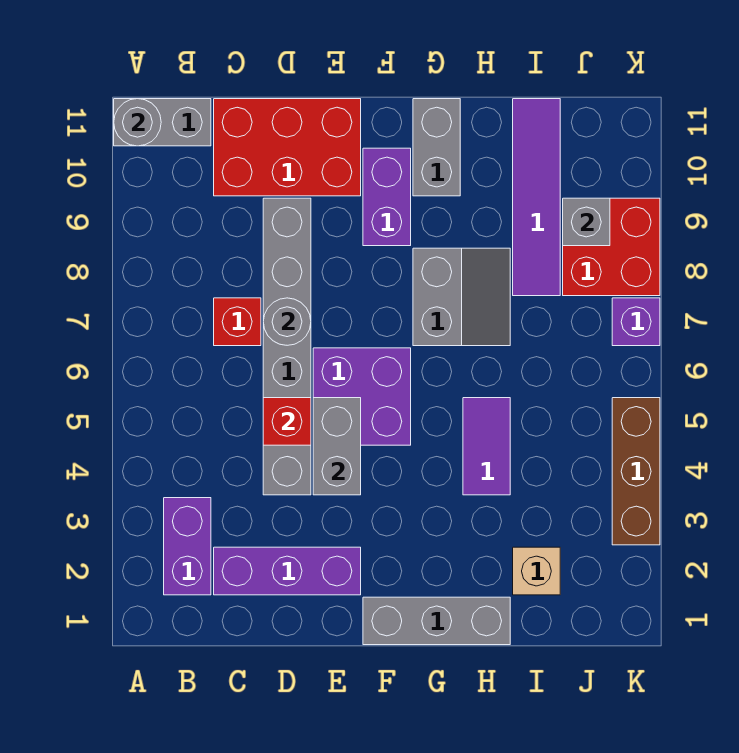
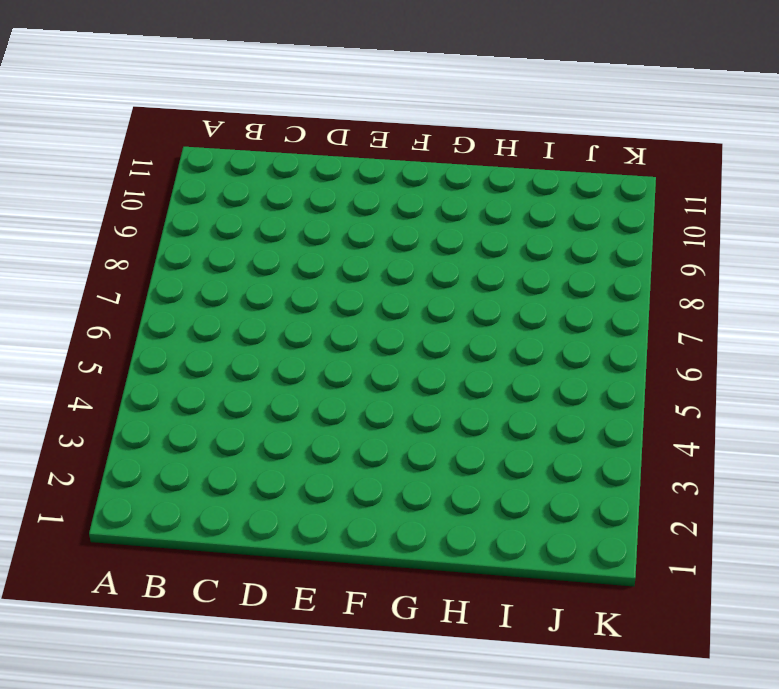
none -> grey 1x2 brick [114,99,211,146]
none -> purple 1x2 brick [164,498,211,595]
none -> purple 1x3 brick [214,547,361,595]

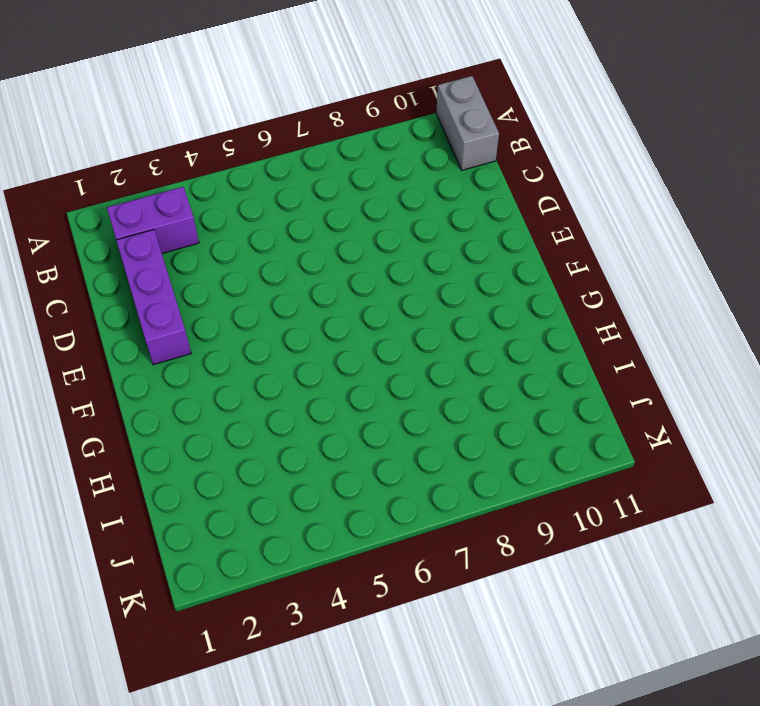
none -> red 1x1 brick [214,298,261,346]
none -> red 2x3 brick [214,99,361,196]
none -> grey 1x6 brick [263,198,311,495]

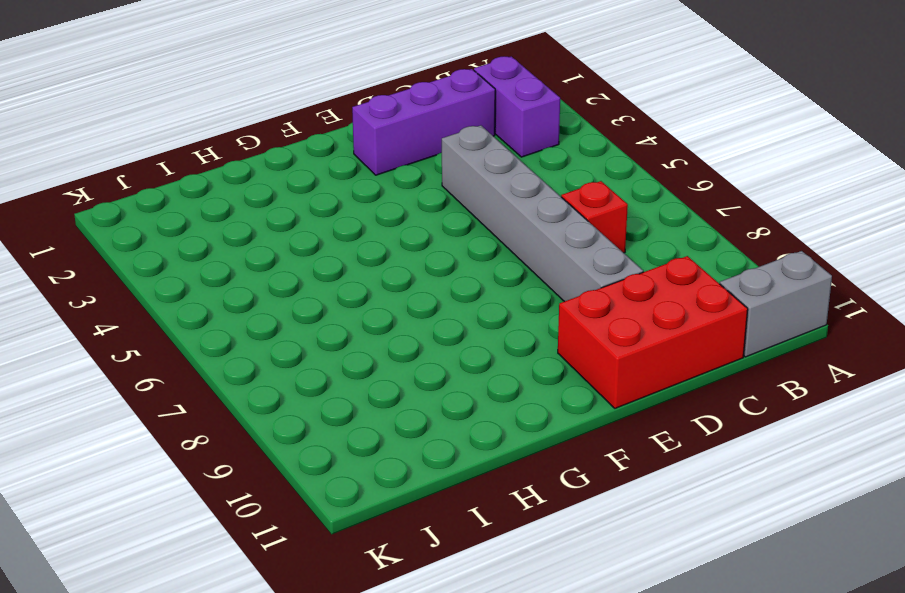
none -> purple 2x2 brick [313,348,411,445]
none -> grey 1x3 brick [363,597,510,645]
none -> purple 1x2 brick [363,148,411,246]

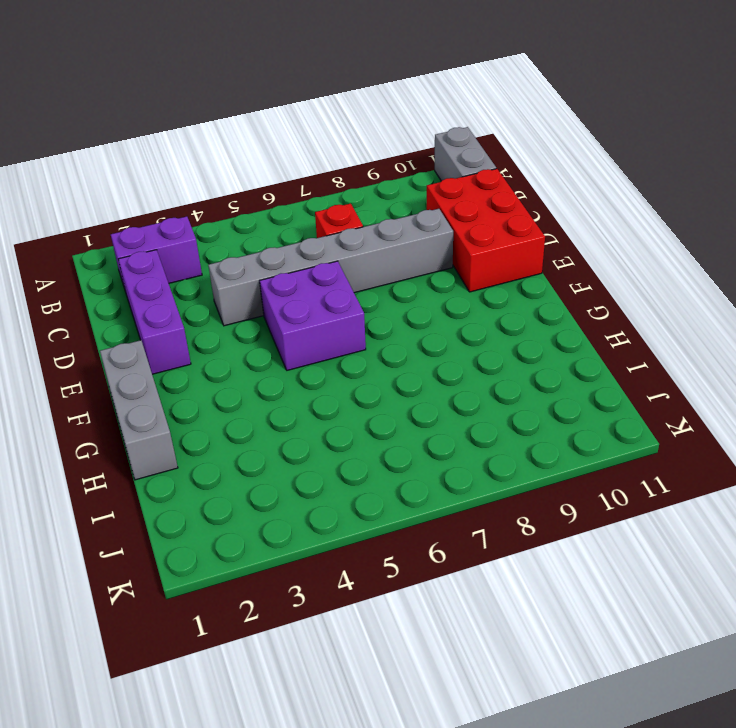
none -> purple 1x2 brick [363,148,411,246]
none -> grey 2x2 slope [413,248,510,346]
none -> grey 1x2 brick [413,99,460,196]

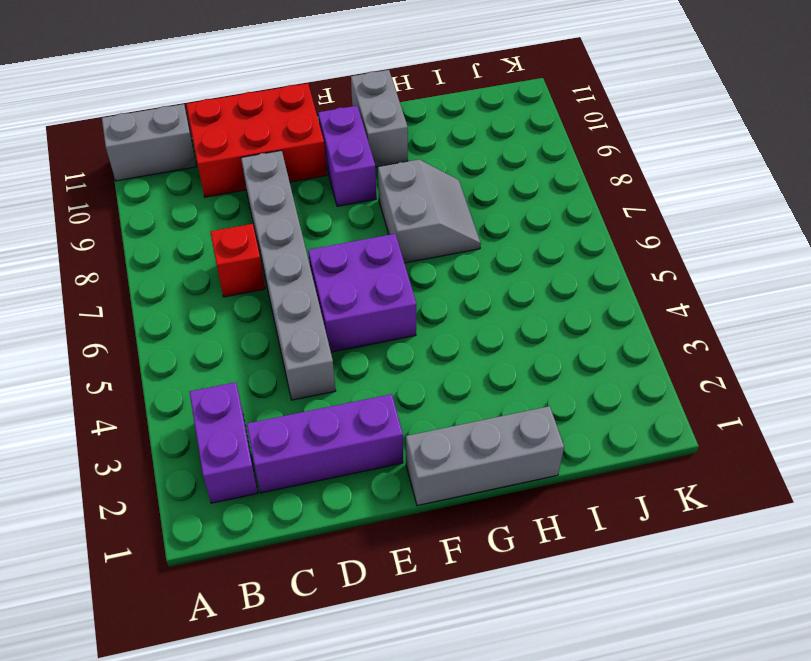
none -> purple 1x2 tile [463,398,510,495]
none -> tan 1x1 brick [513,547,560,595]
none -> purple 1x4 tile [513,99,560,296]

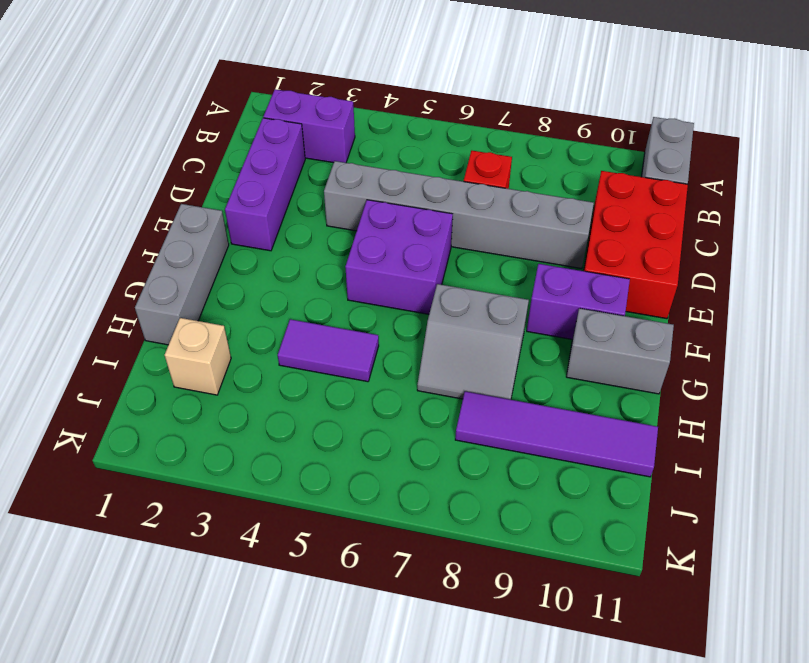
none -> red 2x2 brick [563,198,660,296]
none -> brown 1x3 brick [612,398,660,545]
none -> purple 1x1 brick [612,298,660,346]

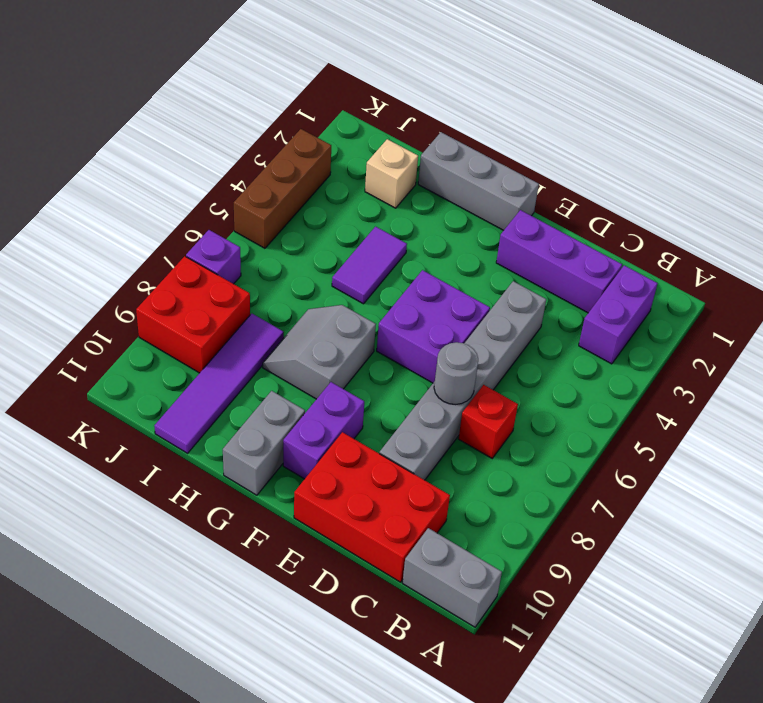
none -> grey 1x1 round brick [114,99,161,146]
none -> red 1x1 brick [263,398,311,445]
none -> grey 1x2 brick [313,398,361,495]

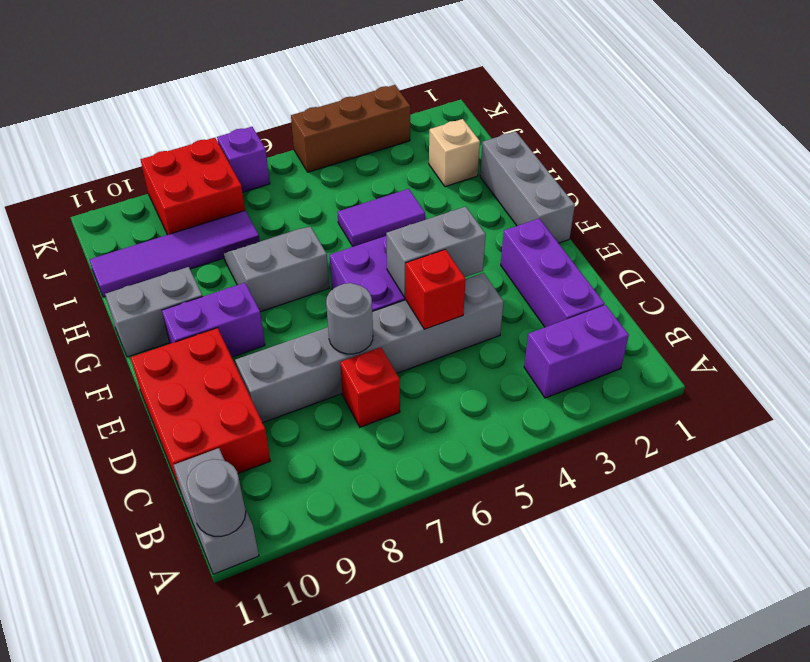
none -> grey 1x1 brick [563,198,610,246]

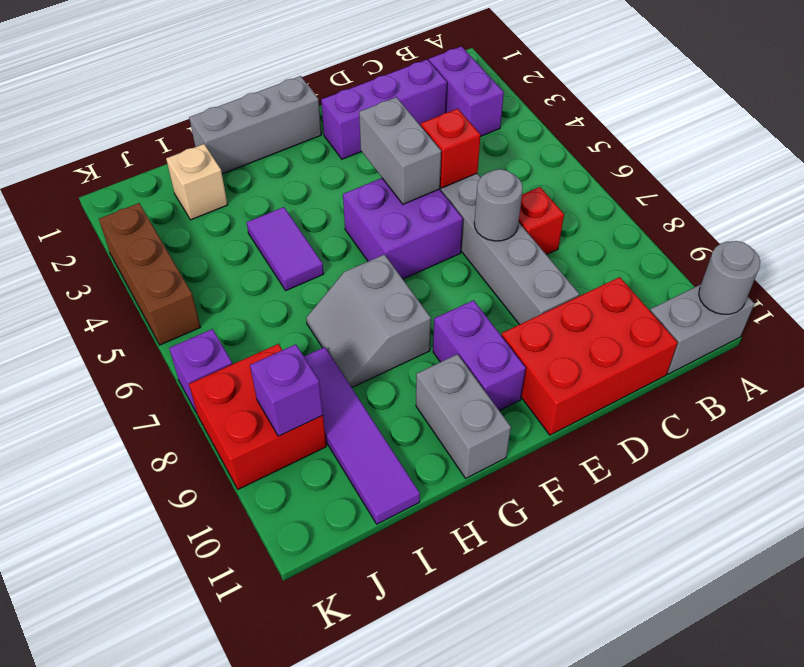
purple 1x1 brick [250,344,323,436] -> grey 1x1 brick [563,198,610,246]

